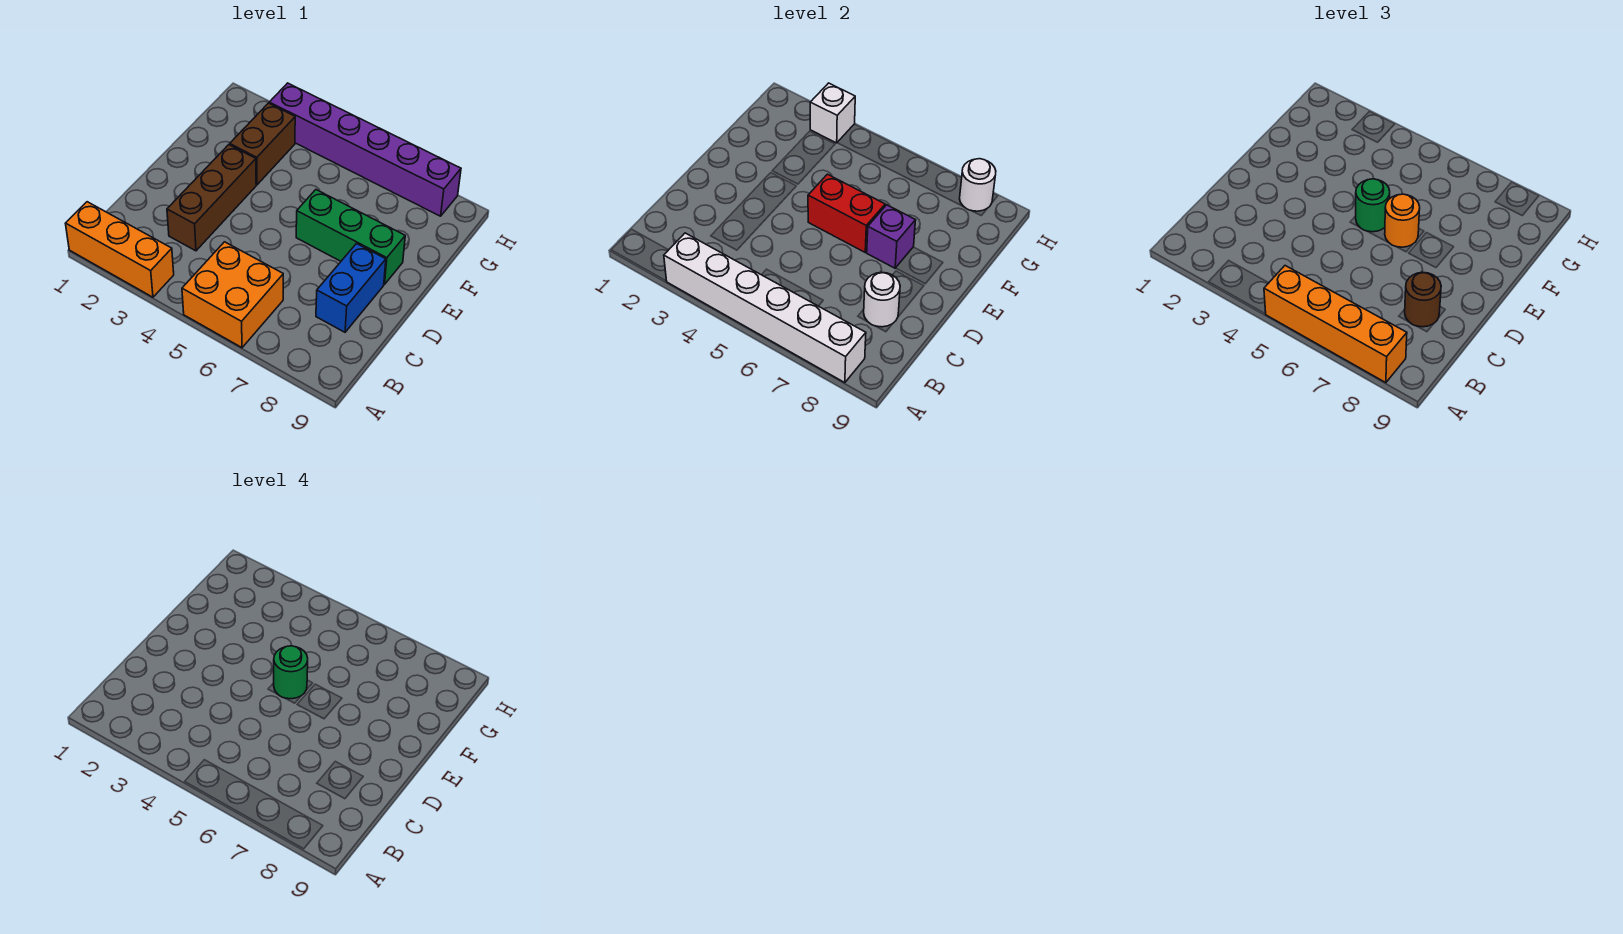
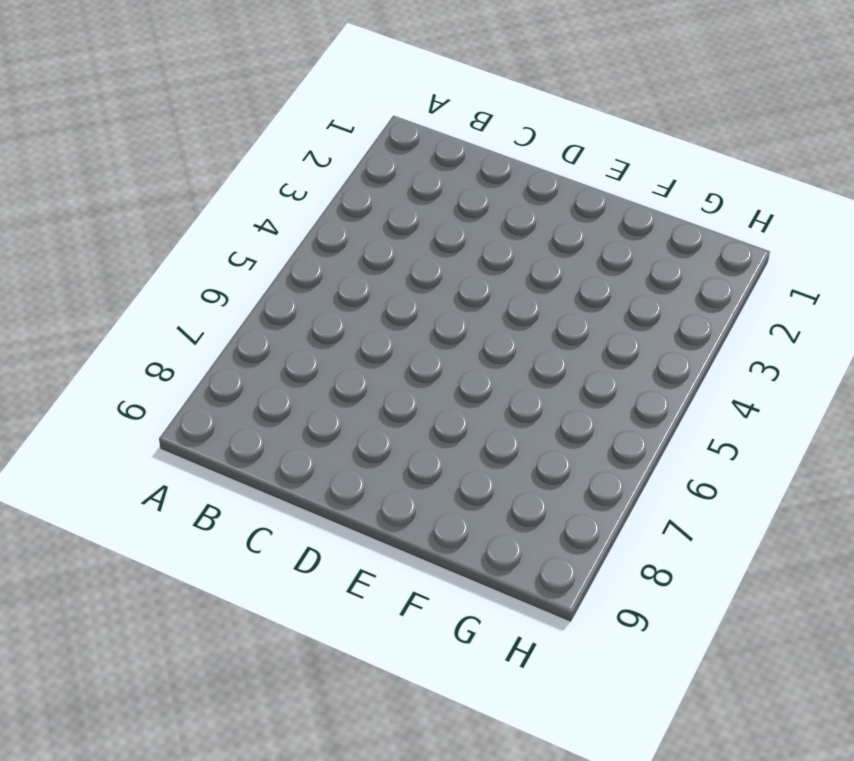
none -> orange 1x3 brick [65,202,174,297]
none -> orange 2x2 brick [182,242,283,348]
none -> brown 1x3 brick [167,145,256,251]

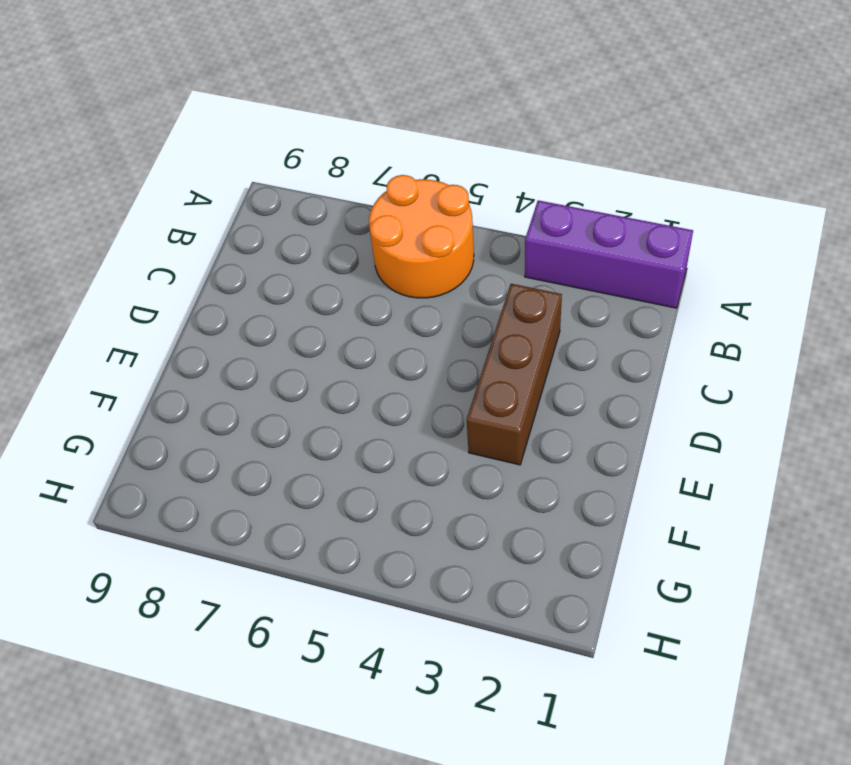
purple 1x3 brick [525,200,693,308] -> orange 1x3 brick [65,202,174,297]
orange 2x2 round brick [369,175,474,298] -> orange 2x2 brick [182,242,283,348]
none -> blue 1x2 brick [316,244,386,332]
none -> green 1x3 brick [296,190,405,284]
none -> brown 1x2 brick [230,103,295,185]

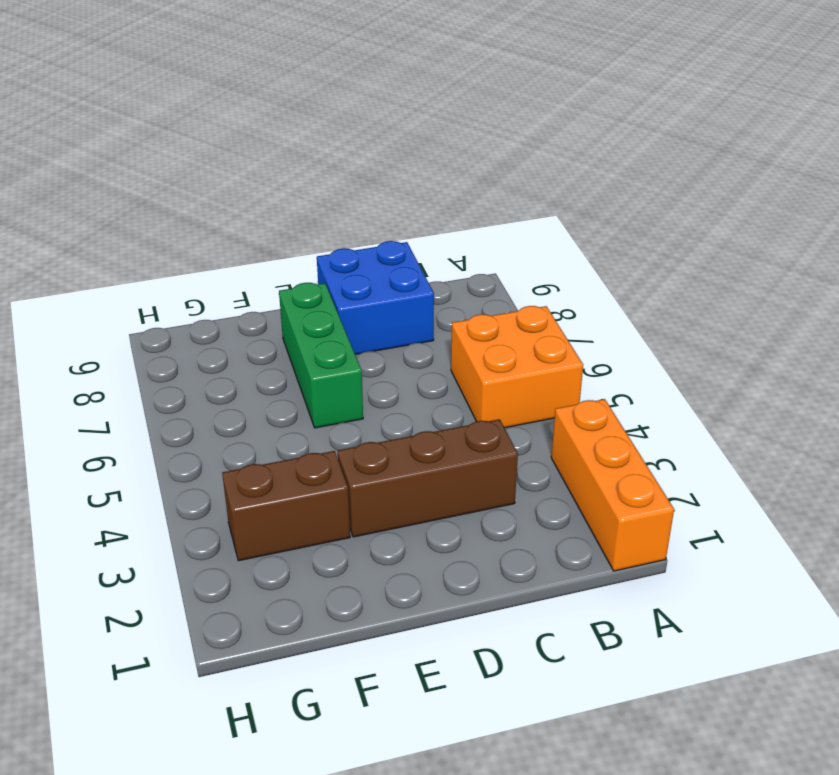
blue 2x2 brick [317,241,434,354] -> blue 1x2 brick [316,244,386,332]
none -> purple 1x6 brick [269,83,461,216]
none -> white 1x6 brick [664,233,866,383]
none -> white 1x1 round brick [864,272,900,327]

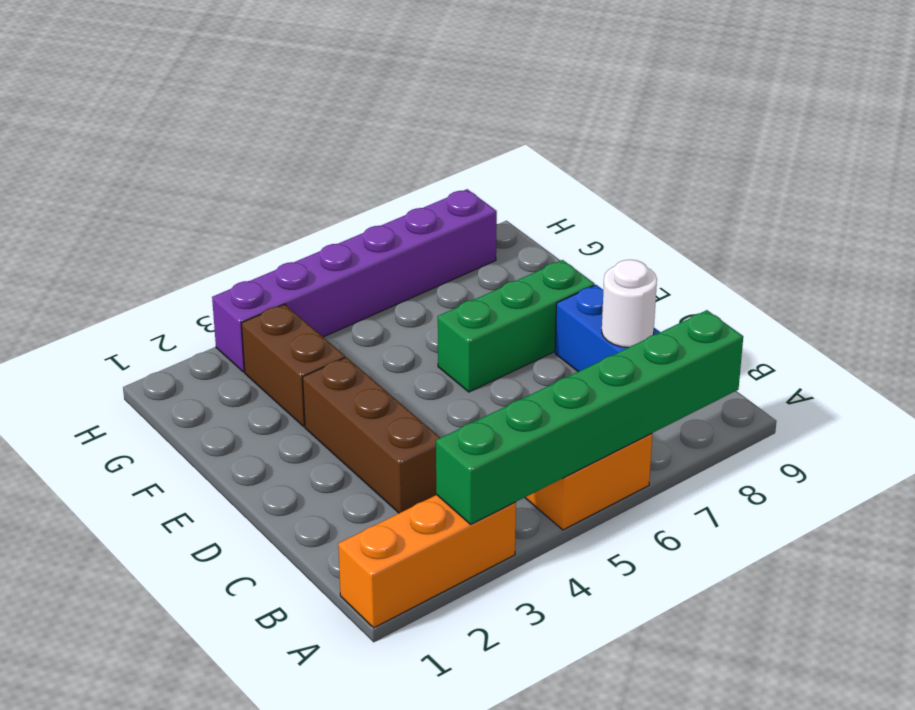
green 1x6 brick [436,310,743,524] -> white 1x6 brick [664,233,866,383]
none -> red 1x2 brick [808,174,885,252]
none -> purple 1x1 brick [867,205,916,268]
none -> white 1x1 brick [810,83,855,143]

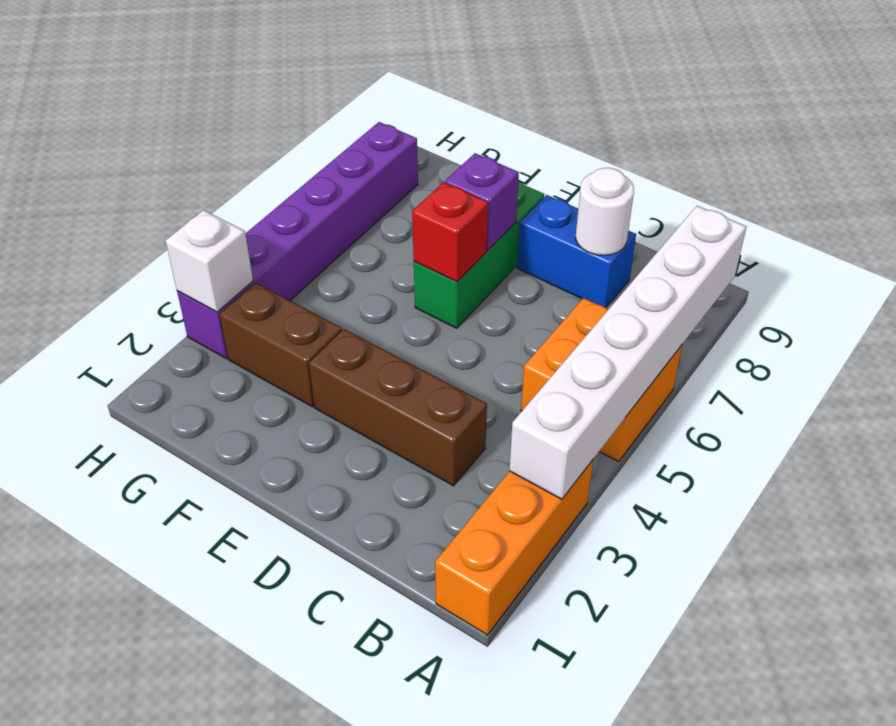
red 1x1 brick [412,182,488,282] -> red 1x2 brick [808,174,885,252]
none -> white 1x1 round brick [960,159,996,211]
none -> orange 1x4 brick [1264,266,1407,383]
none -> brown 1x1 round brick [1405,272,1441,327]

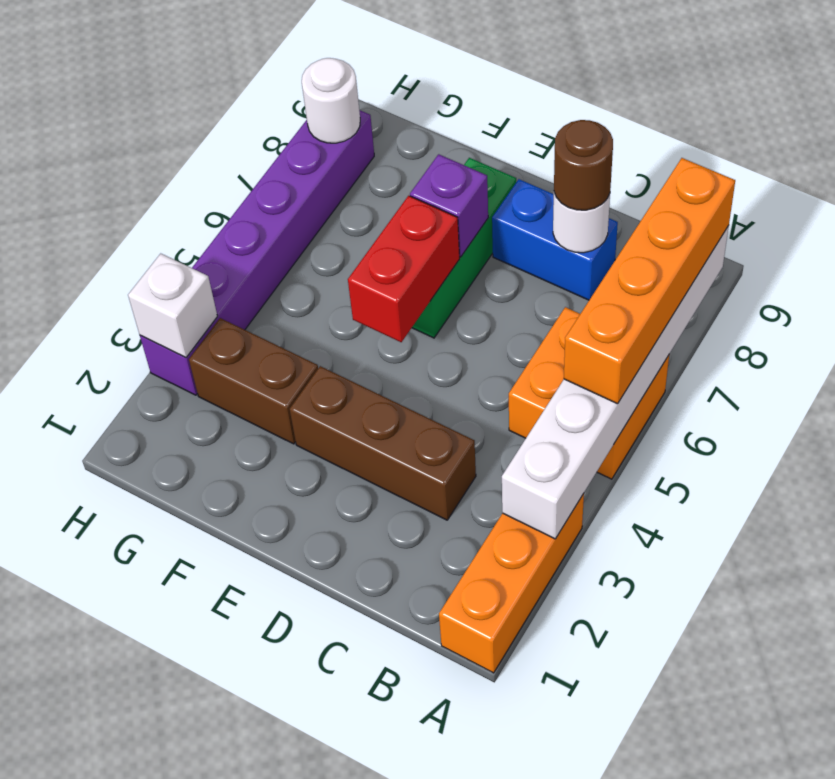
none -> green 1x1 round brick [1356,179,1390,232]
none -> orange 1x1 round brick [1385,194,1420,247]
none -> green 1x1 round brick [274,646,308,699]

